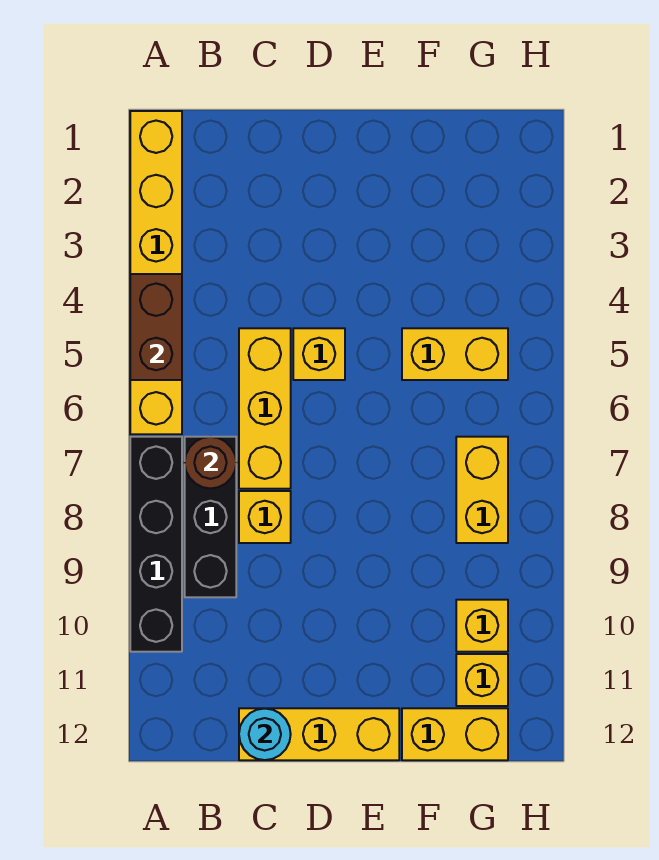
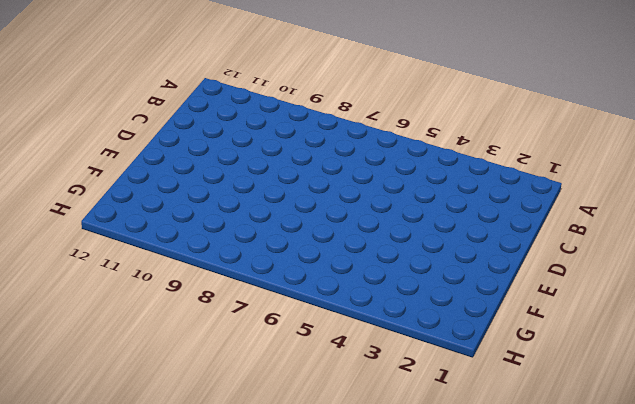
none -> yellow 1x6 brick [130,111,182,434]
none -> black 1x4 brick [130,437,182,652]
none -> black 1x3 brick [185,437,236,597]

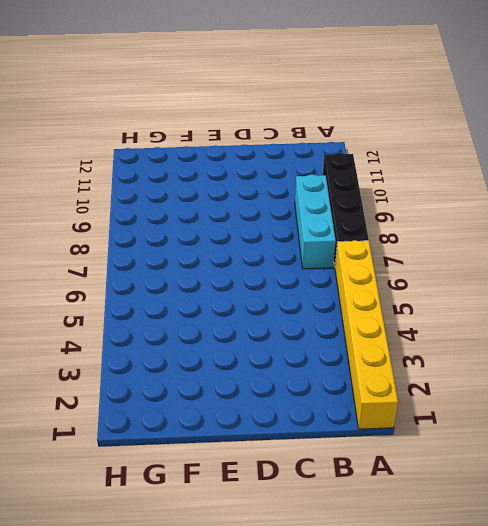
cyan 1x3 brick [295,174,336,269] -> black 1x3 brick [185,437,236,597]
none -> yellow 1x3 brick [239,328,291,489]
none -> yellow 1x1 brick [239,491,291,543]
none -> yellow 1x3 brick [239,708,399,760]

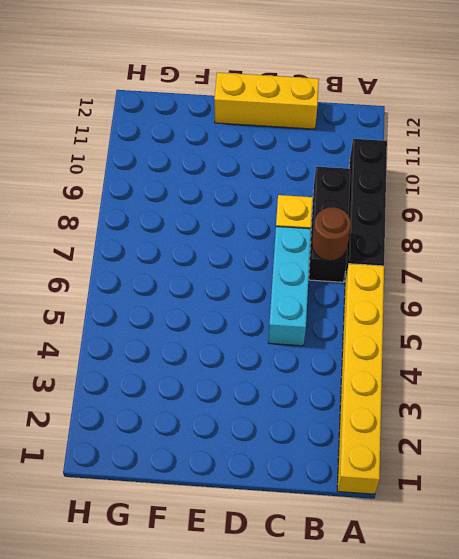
cyan 1x3 brick [268,226,311,346] -> yellow 1x3 brick [239,328,291,489]
none -> yellow 1x1 brick [293,328,345,380]
none -> yellow 1x2 brick [402,328,508,380]
none -> yellow 1x2 brick [402,708,508,760]

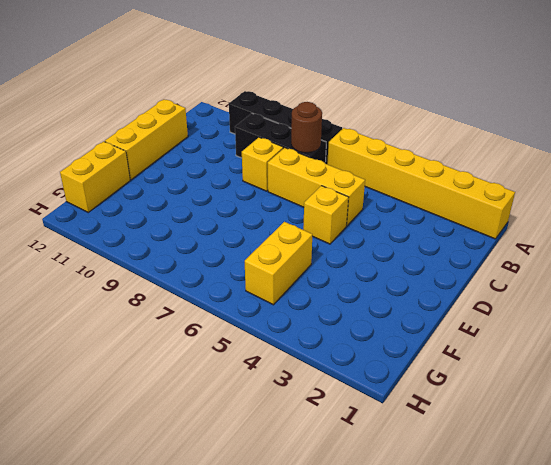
none -> yellow 1x2 brick [456,437,508,543]
none -> yellow 1x1 brick [456,600,508,652]
none -> yellow 1x1 brick [456,654,508,706]

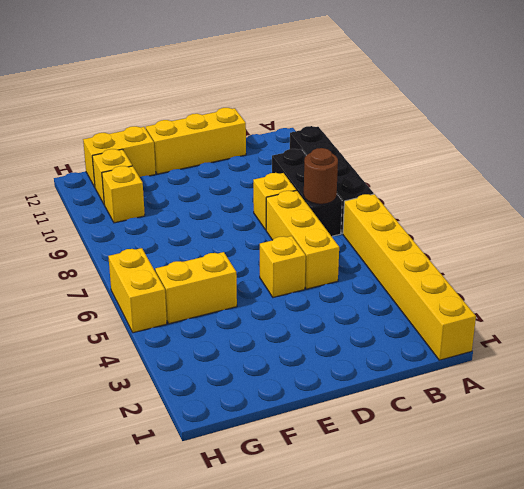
yellow 1x2 brick [108,248,167,333] -> yellow 1x2 brick moved to [456,437,508,543]
none -> brown 1x2 brick [130,274,182,380]
none -> cyan 1x1 round brick [239,708,291,760]

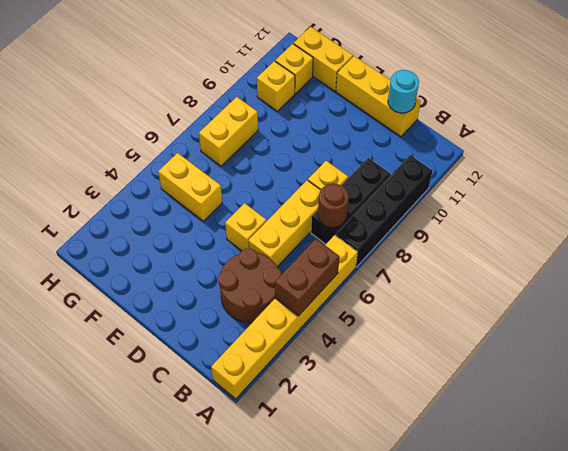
brown 2x2 round brick [218,248,282,323] -> none

